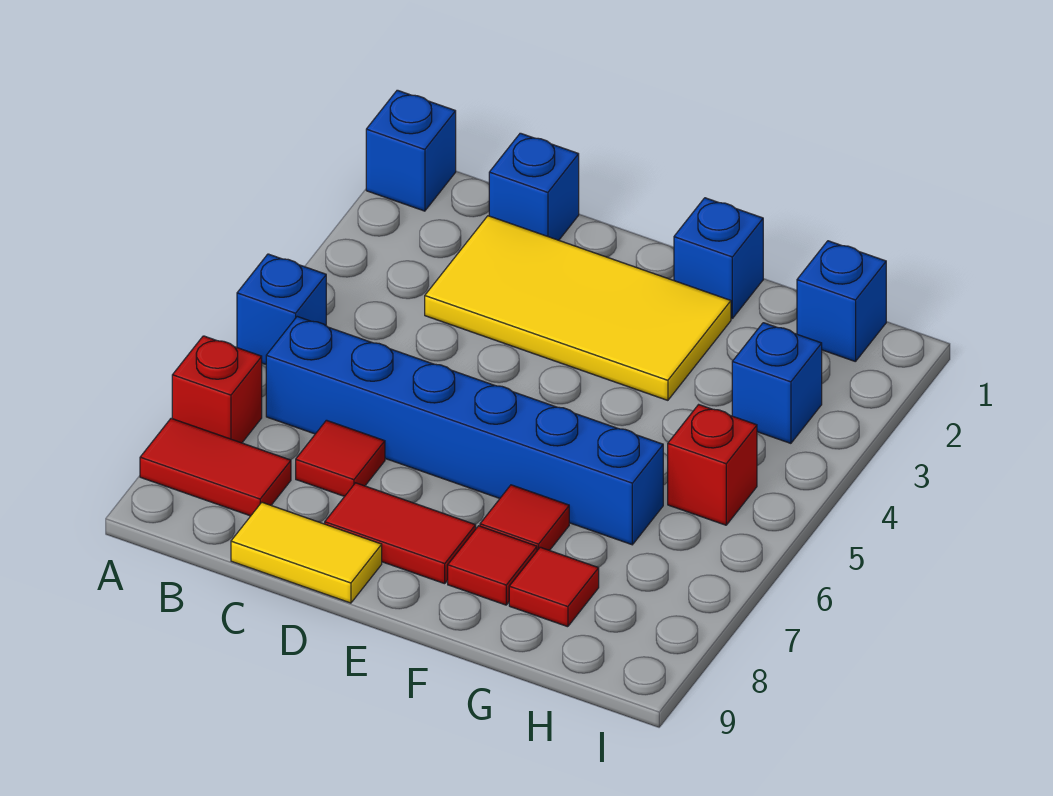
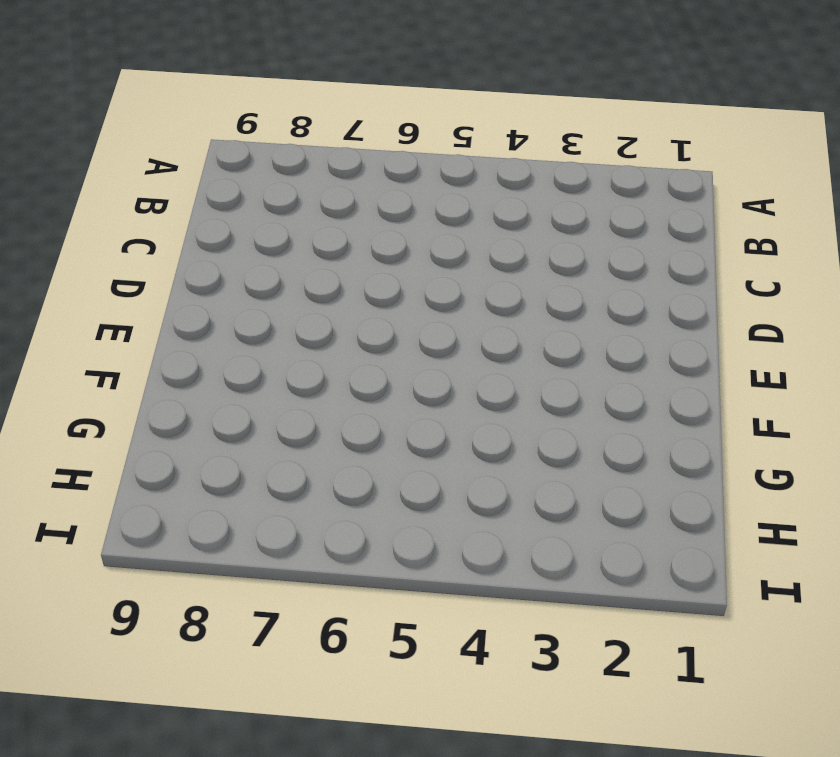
none -> blue 1x1 brick [366,90,456,211]
none -> blue 1x1 brick [237,254,326,364]
none -> red 1x1 brick [172,336,262,443]

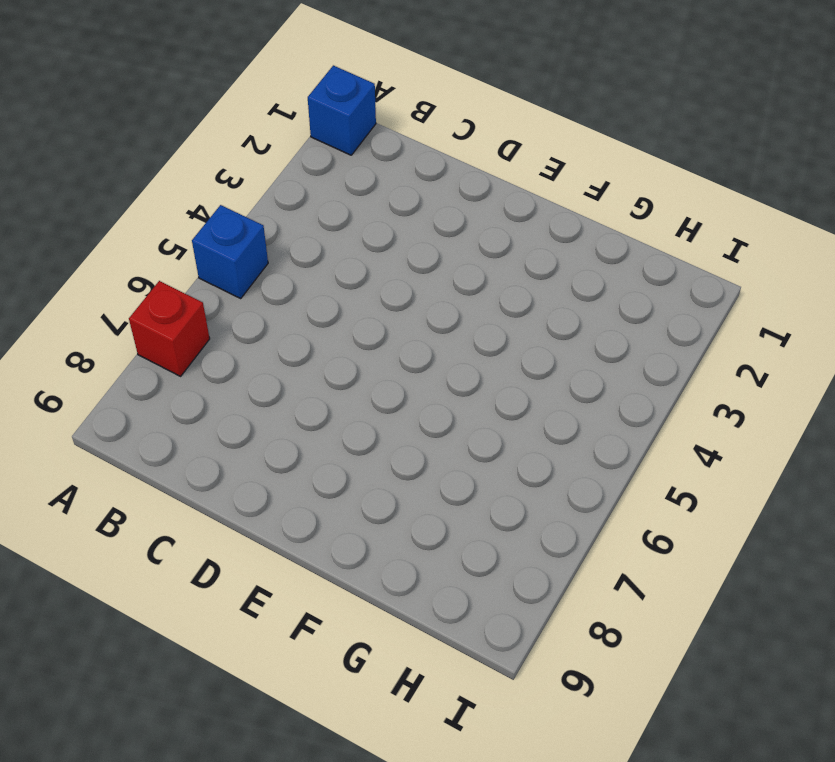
none -> red 1x2 tile [140,418,291,516]
none -> blue 1x6 brick [266,317,663,545]
none -> blue 1x1 brick [489,133,579,240]

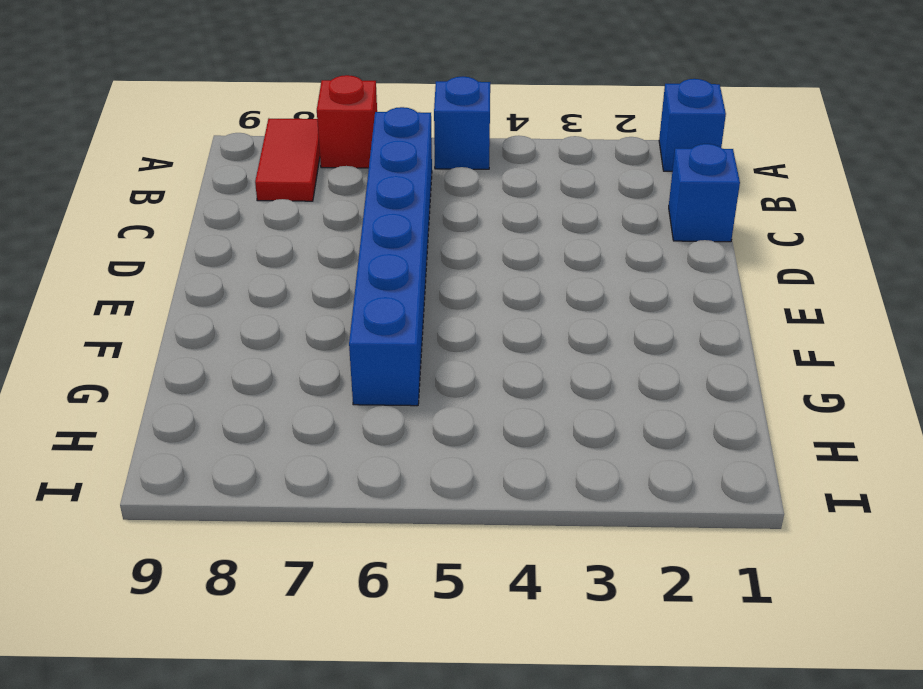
none -> yellow 2x4 tile [425,216,731,400]
none -> red 1x1 tile [296,420,385,497]
none -> yellow 1x2 tile [231,502,382,603]

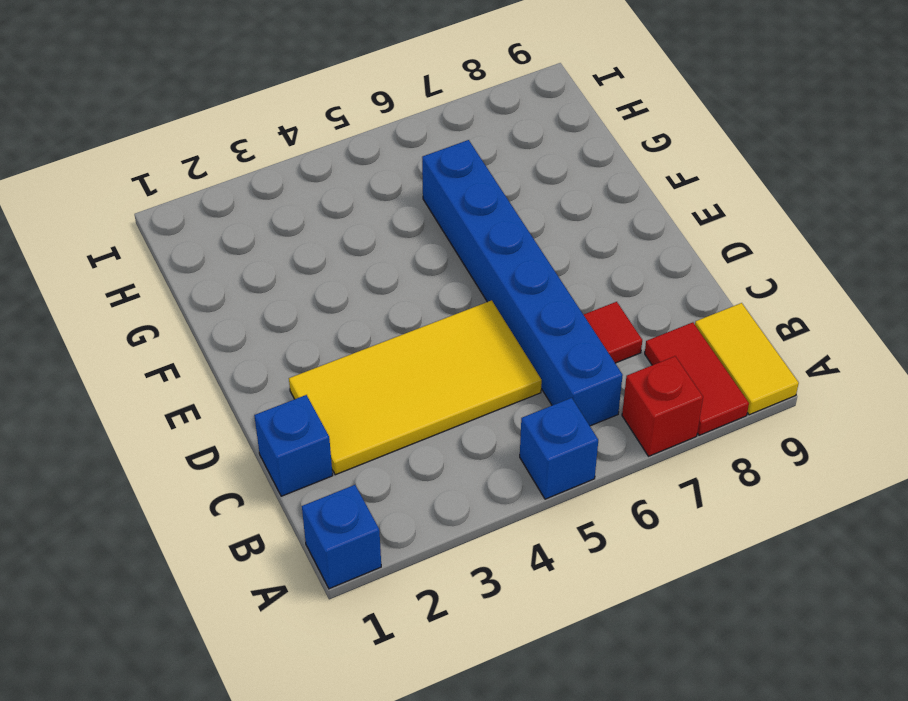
yellow 1x2 tile [695,303,799,415] -> yellow 1x2 tile moved to [231,502,382,603]
yellow 2x4 tile [289,300,542,475] -> yellow 2x4 tile turned to [425,216,731,400]
none -> red 1x2 tile [325,483,476,584]
none -> blue 1x1 brick [674,198,763,318]
none -> red 1x1 tile [480,485,569,551]

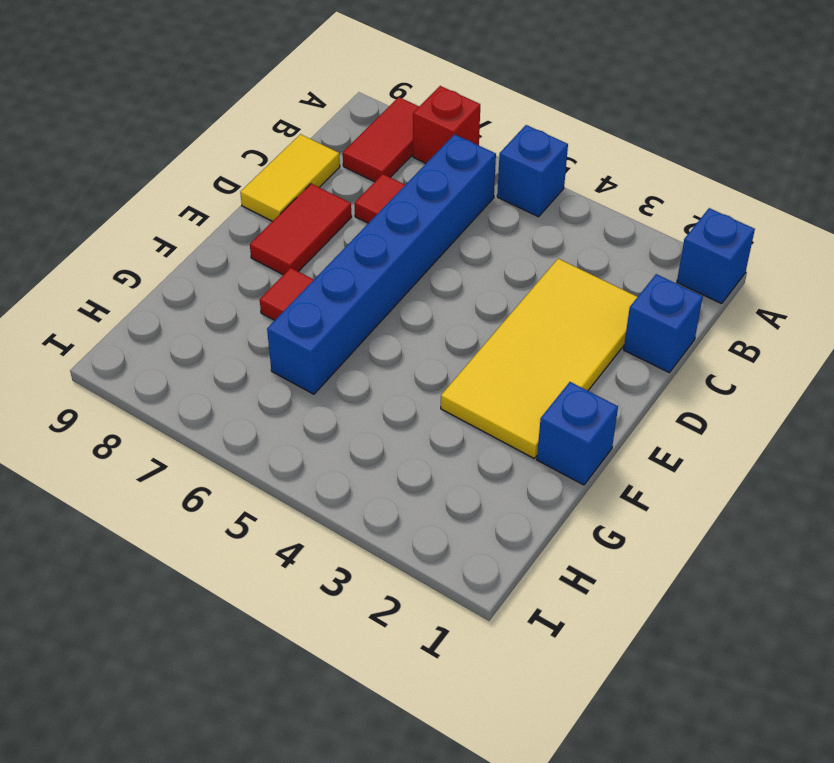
none -> red 1x1 tile [448,526,537,605]
none -> red 1x1 tile [509,547,599,627]
none -> blue 1x1 brick [797,241,886,362]

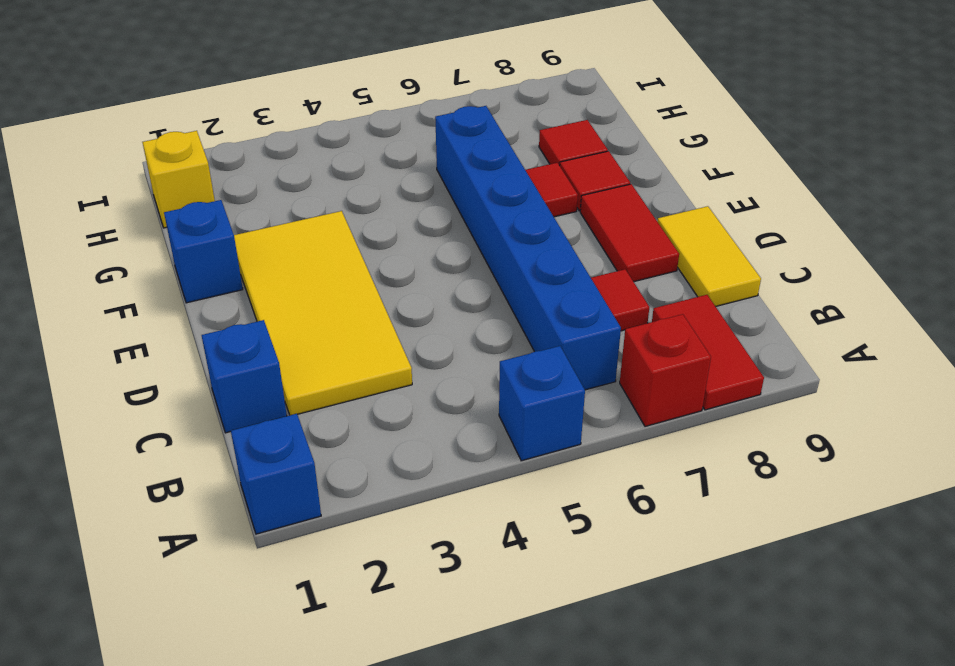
yellow 1x1 brick [142,131,215,228] -> blue 1x1 brick [797,241,886,362]
none -> blue 1x1 brick [732,323,822,443]
none -> red 1x1 brick [668,405,757,525]

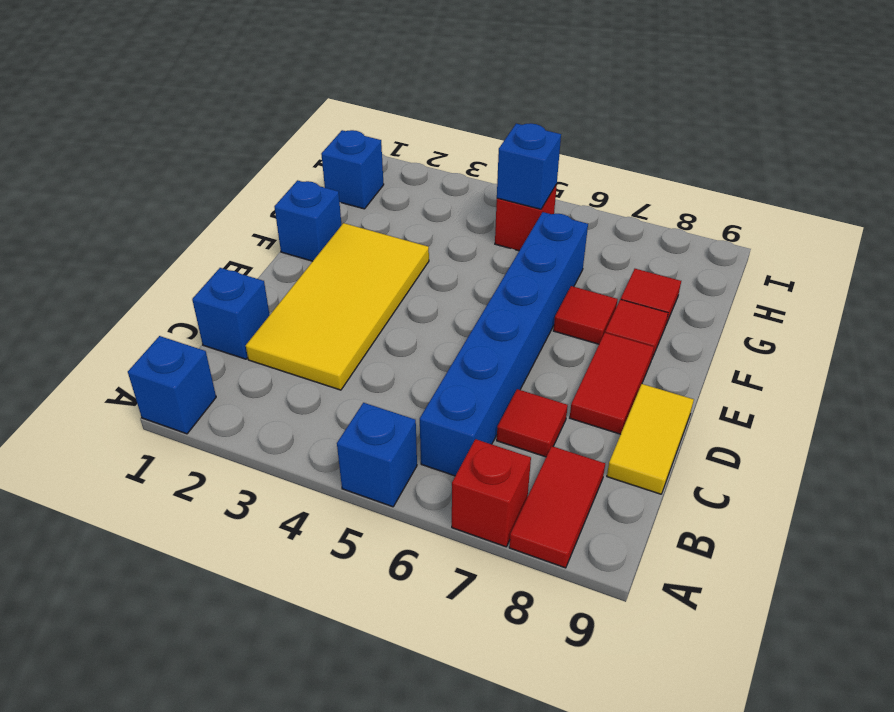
blue 1x1 brick [497,123,561,209] -> blue 1x1 brick moved to [732,323,822,443]

